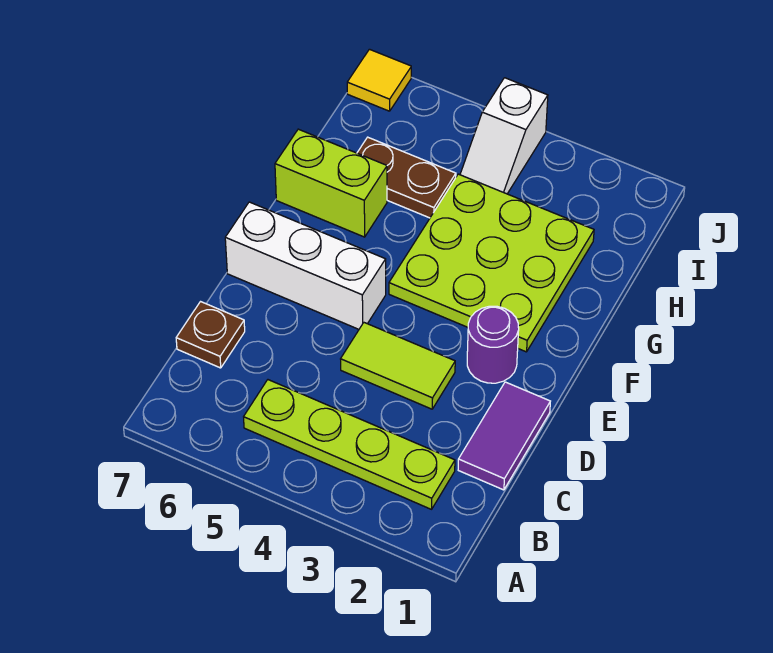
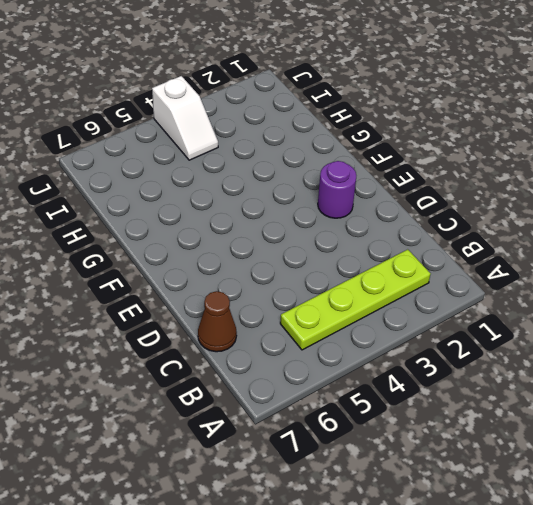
brown 1x1 cone [198,291,237,352] -> brown 1x1 plate [176,302,245,368]
none -> purple 1x2 tile [458,382,550,490]
none -> lime 1x2 tile [341,323,455,409]

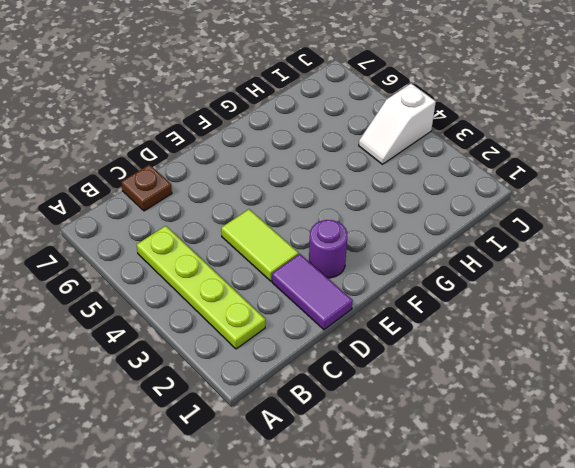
purple 1x2 tile [272,254,353,330] -> purple 1x2 tile turned to [458,382,550,490]
none -> white 1x3 brick [225,202,386,329]
none -> lime 3x3 plate [389,174,594,352]

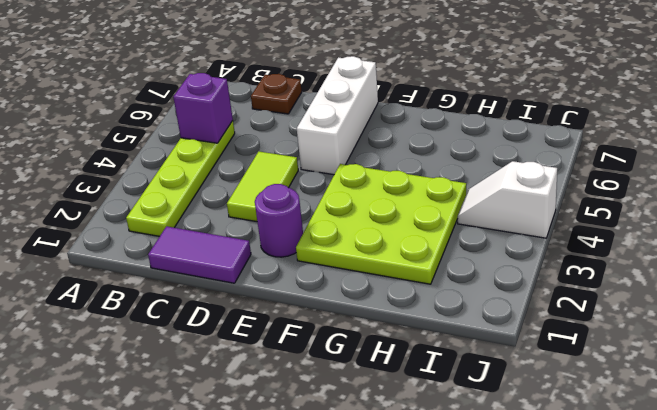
purple 1x1 brick [173,73,233,143] -> none
none -> lime 1x2 brick [275,129,387,237]
none -> brown 1x2 plate [357,137,456,218]

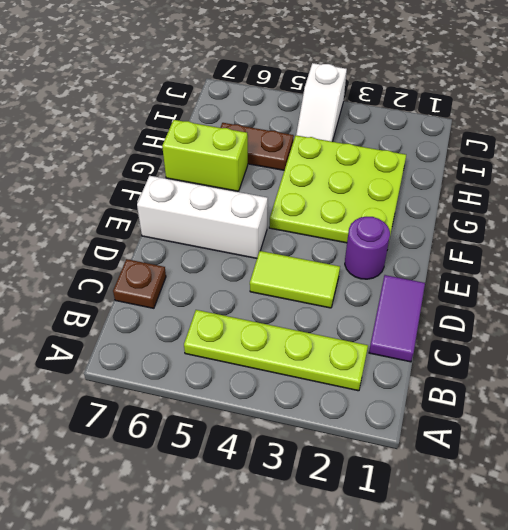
none -> yellow 1x1 tile [347,49,411,111]

